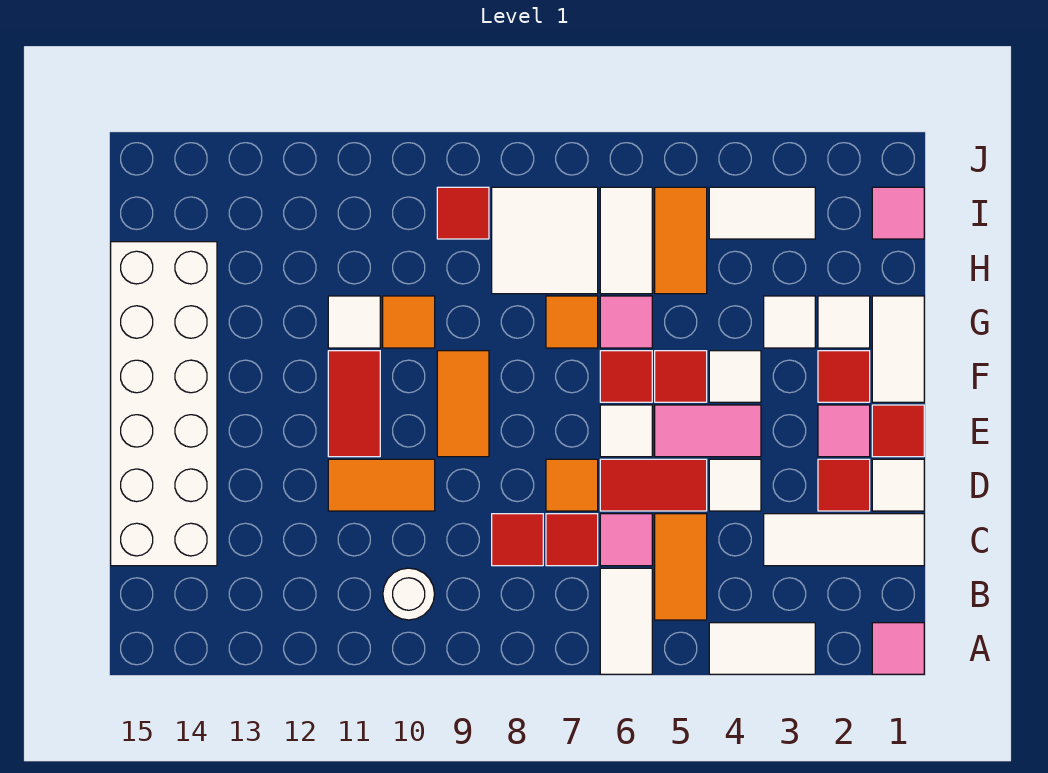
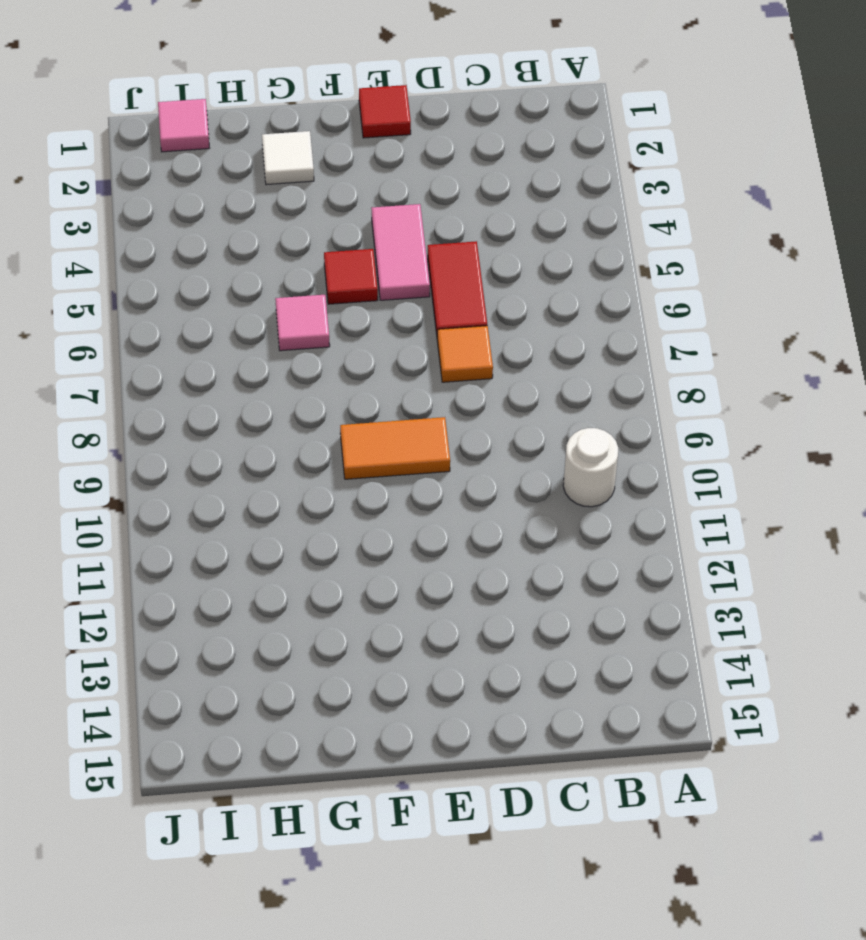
none -> pink 1x1 tile [872,623,924,674]
none -> white 1x2 tile [709,623,815,674]
none -> white 1x2 tile [600,568,652,674]
none -> orange 1x2 tile [655,514,707,620]

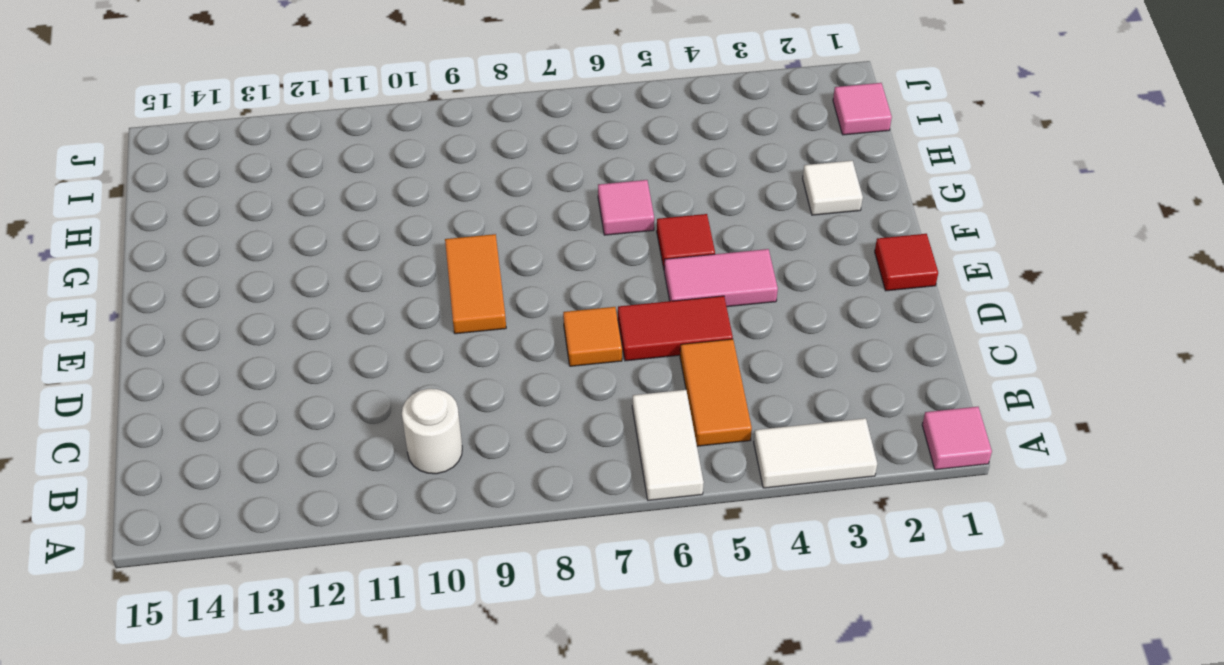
none -> white 1x3 tile [764,514,924,566]
none -> pink 1x1 tile [600,514,652,566]
none -> red 1x1 tile [546,514,598,566]
none -> red 1x1 tile [492,514,543,566]

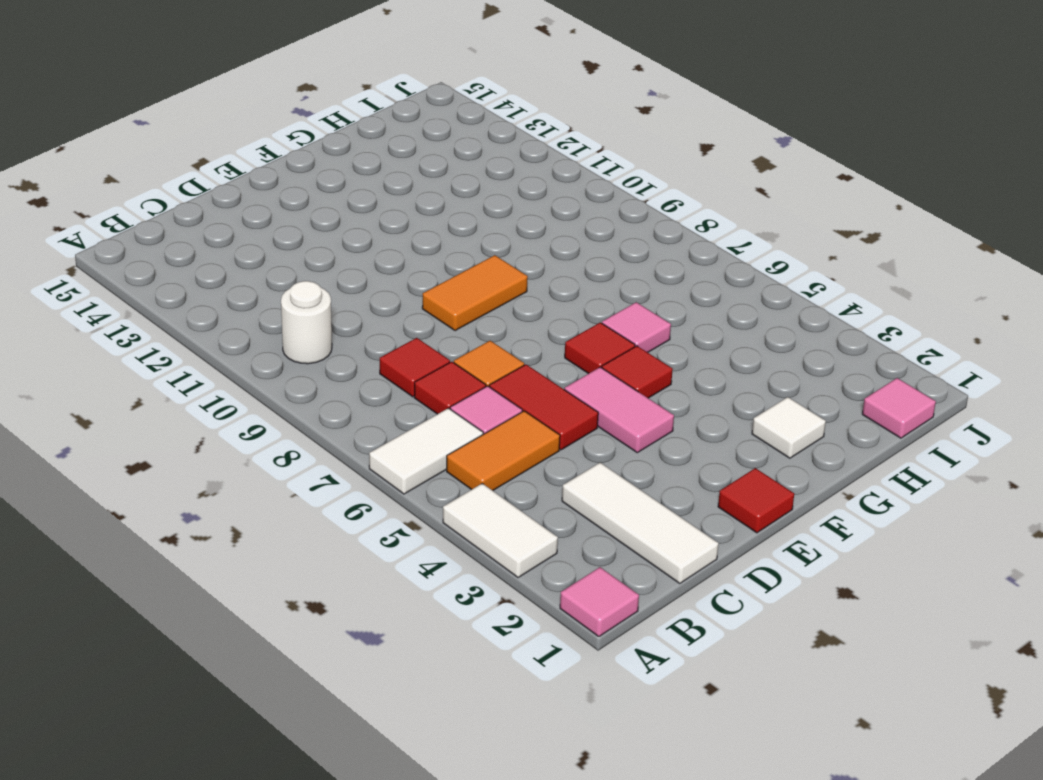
none -> white 2x6 brick [111,242,217,566]
none -> white 1x1 tile [872,459,924,511]
none -> red 1x1 tile [818,459,870,511]
none -> white 1x1 tile [709,459,761,511]

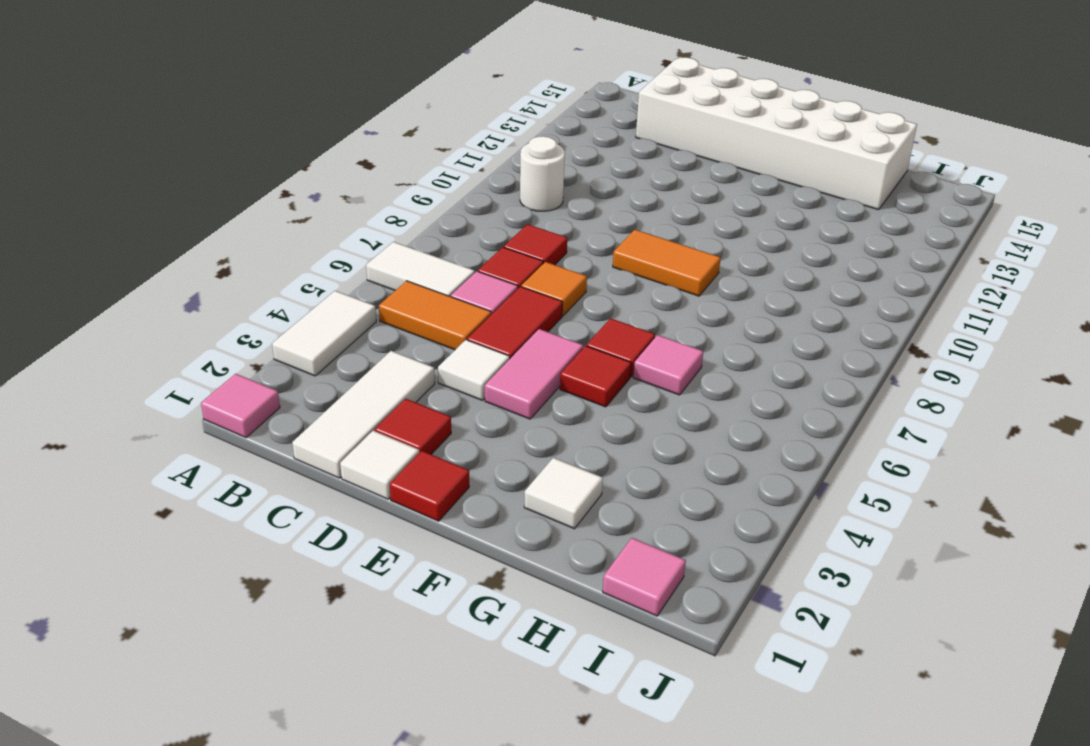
none -> orange 1x2 tile [328,459,435,511]
none -> pink 1x1 tile [818,405,870,457]
none -> white 1x1 tile [600,405,652,457]
none -> red 1x2 tile [328,351,380,457]

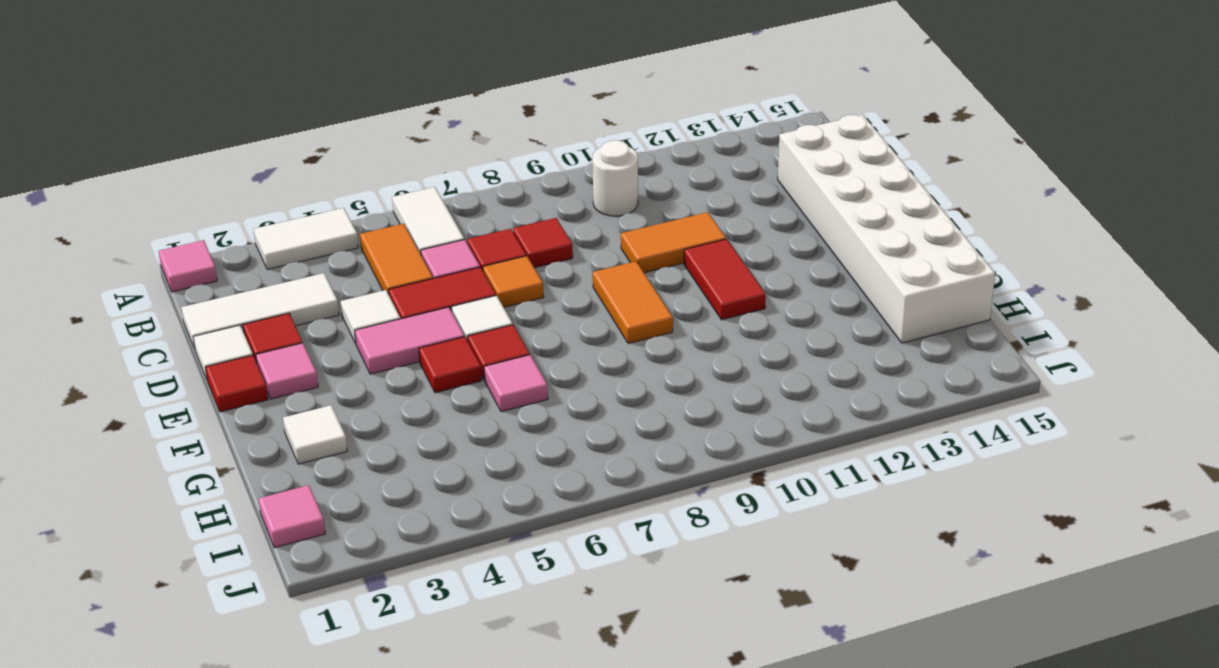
none -> white 1x2 tile [872,296,924,402]
none -> red 1x1 tile [818,351,870,402]
none -> white 1x1 tile [709,351,761,402]
none -> white 1x1 tile [764,296,815,348]

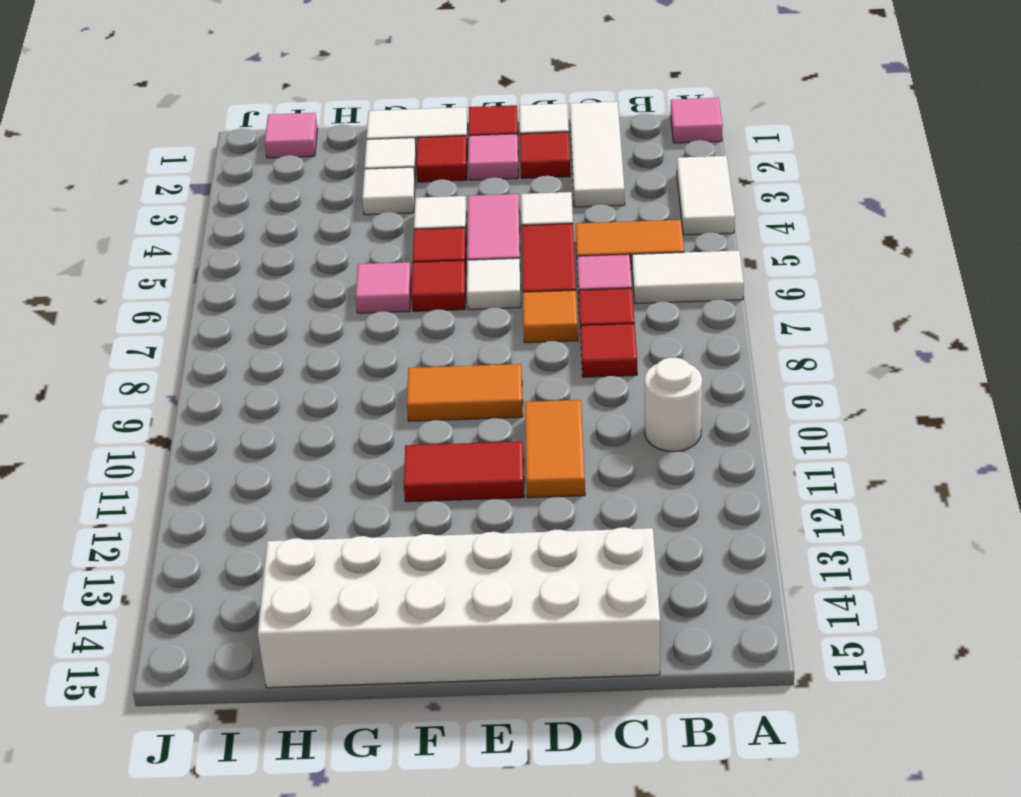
none -> orange 1x1 tile [546,296,598,348]
none -> orange 1x1 tile [383,296,435,348]
none -> white 1x1 tile [328,296,380,348]
none -> orange 1x2 tile [655,187,707,294]

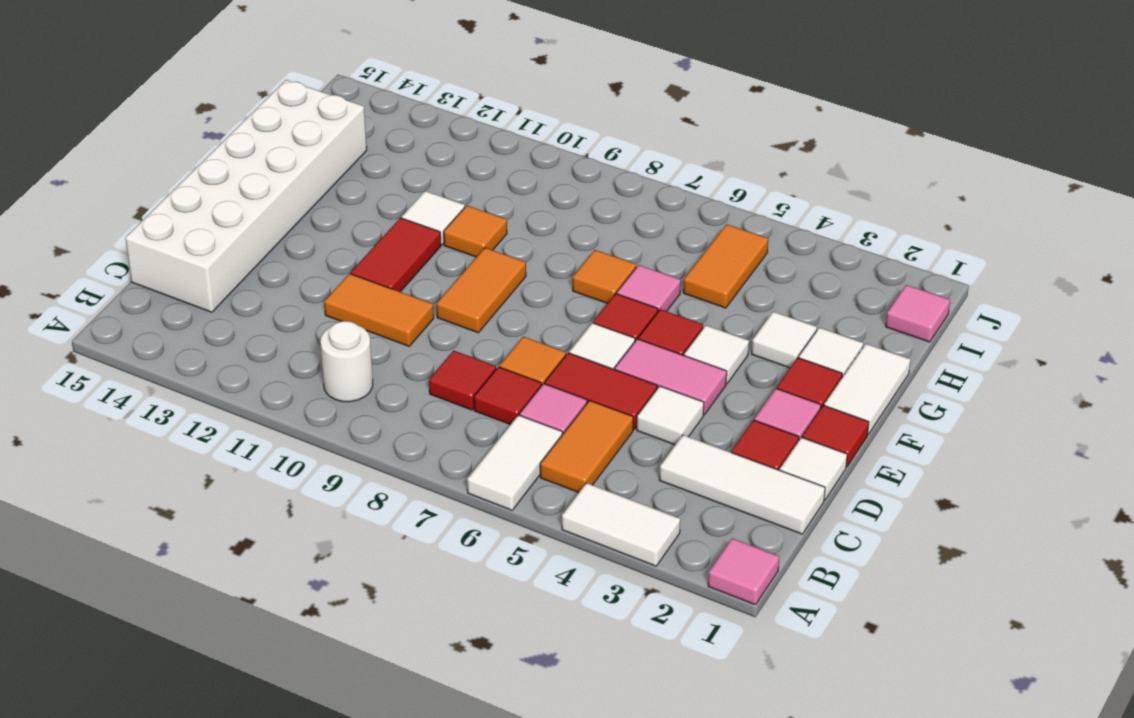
none -> white 1x2 tile [600,187,652,294]
none -> white 2x2 tile [492,187,598,294]
none -> white 1x2 tile [709,187,815,239]
none -> red 1x1 tile [437,187,489,239]

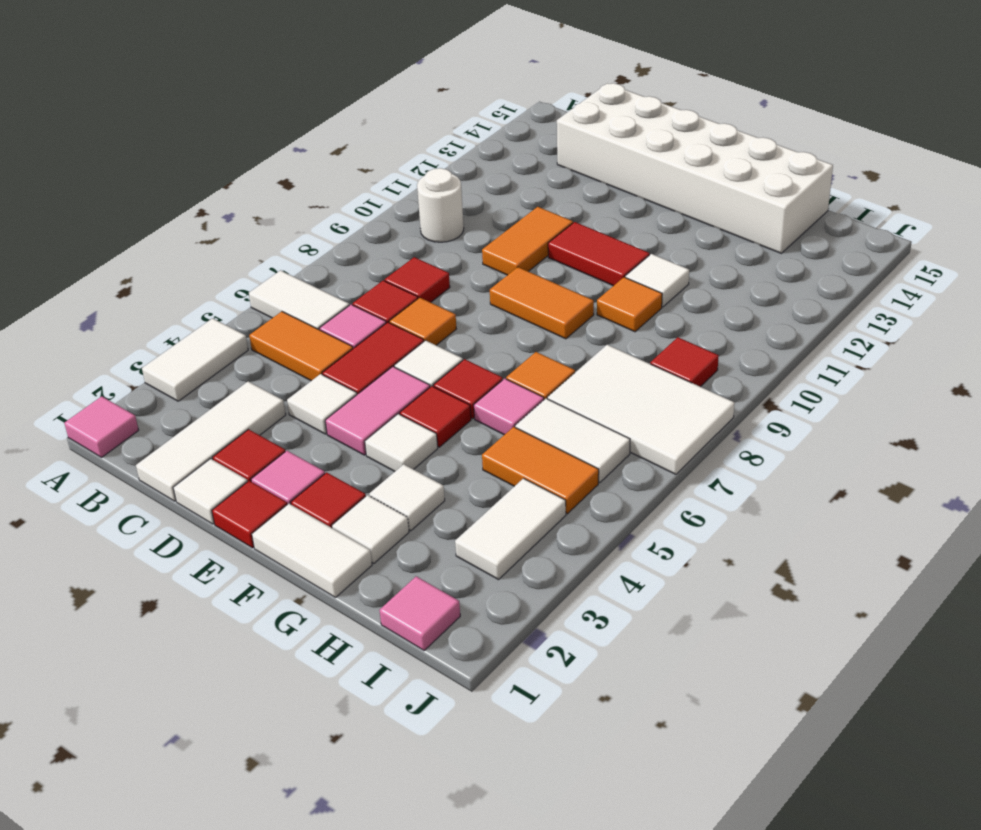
white 2x3 tile [547,345,735,474] -> white 2x2 tile [492,187,598,294]

